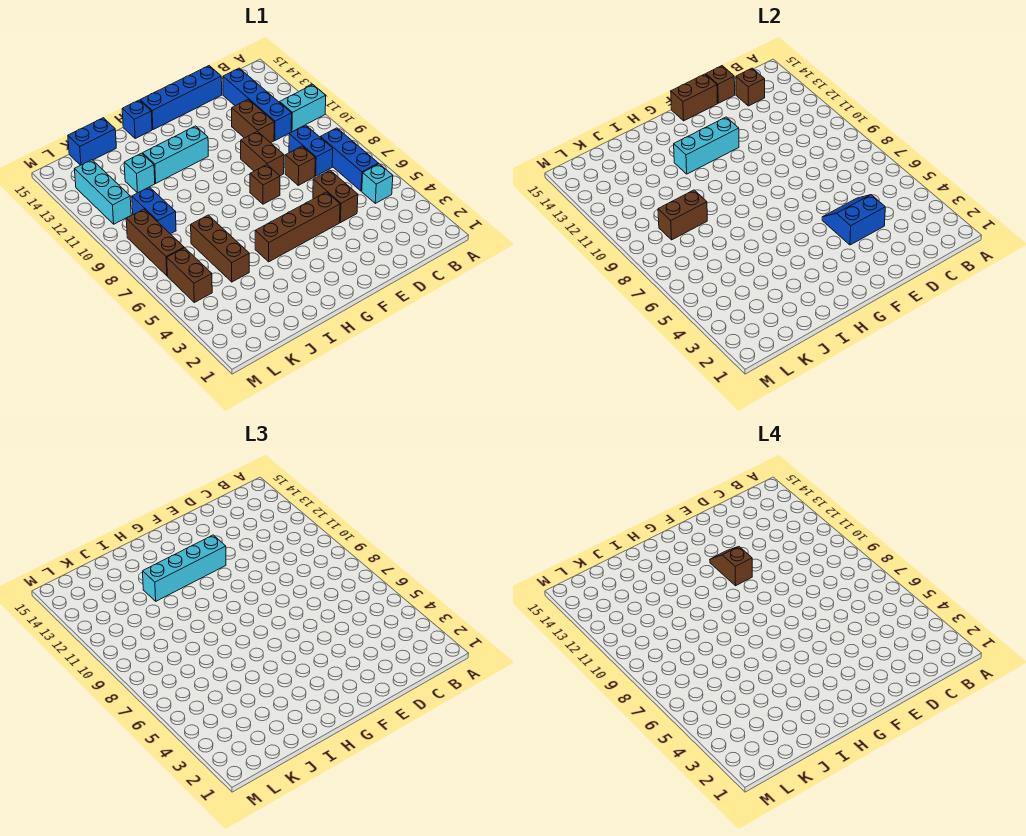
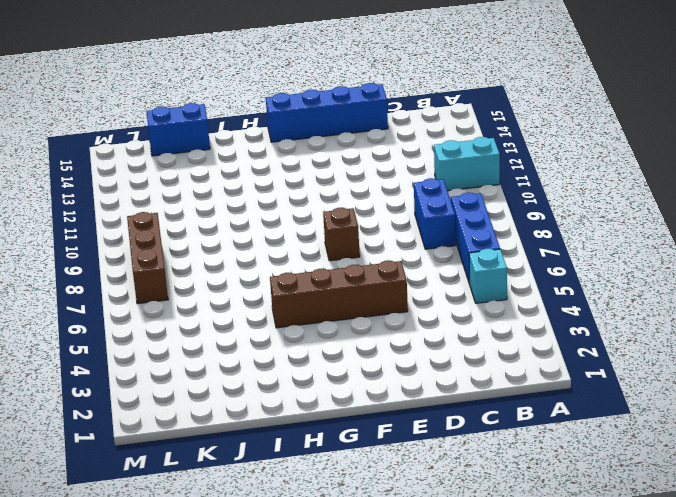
none -> blue 1x4 brick [223,68,292,140]
none -> brown 1x2 brick [313,170,358,223]
none -> brown 1x1 brick [285,146,315,185]

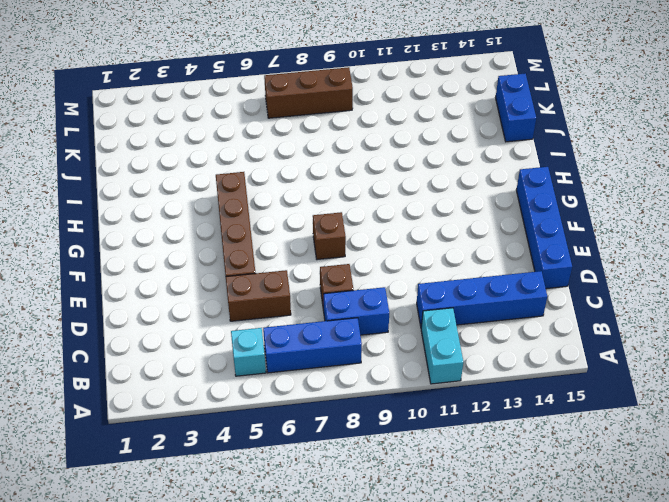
none -> brown 1x2 brick [232,100,274,143]
none -> brown 1x2 brick [241,131,284,176]
none -> cyan 1x3 brick [143,126,208,183]

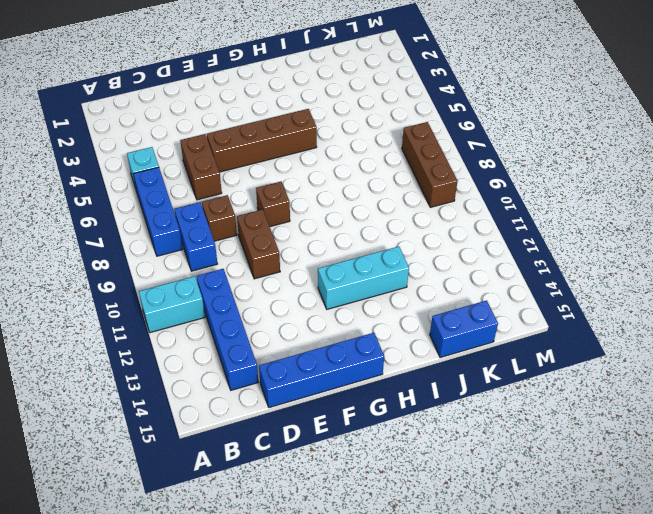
none -> brown 1x2 brick [232,100,274,143]
none -> blue 1x1 brick [122,100,152,138]
none -> brown 1x3 brick [191,215,249,282]

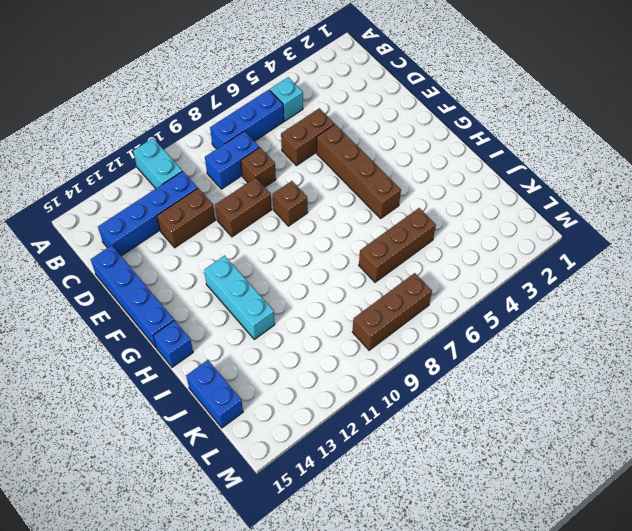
none -> cyan 1x1 brick [124,153,155,193]
none -> blue 1x2 brick [132,187,176,234]
none -> brown 1x2 brick [167,248,212,302]

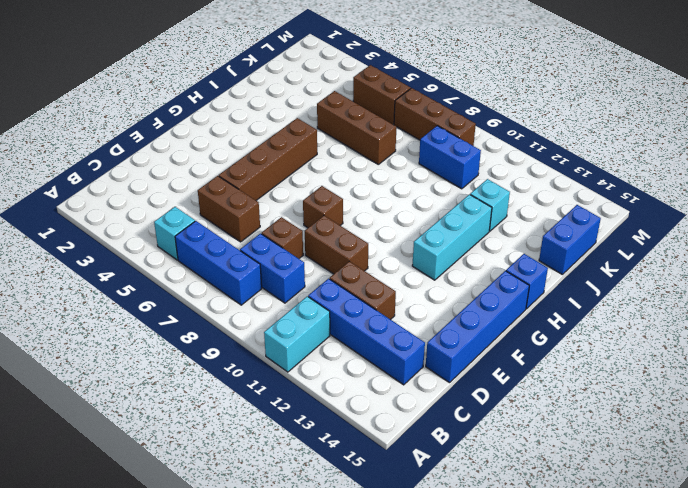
none -> cyan 1x3 brick [75,160,131,224]
none -> brown 1x1 brick [736,68,765,106]
none -> blue 2x2 slope [822,195,885,245]

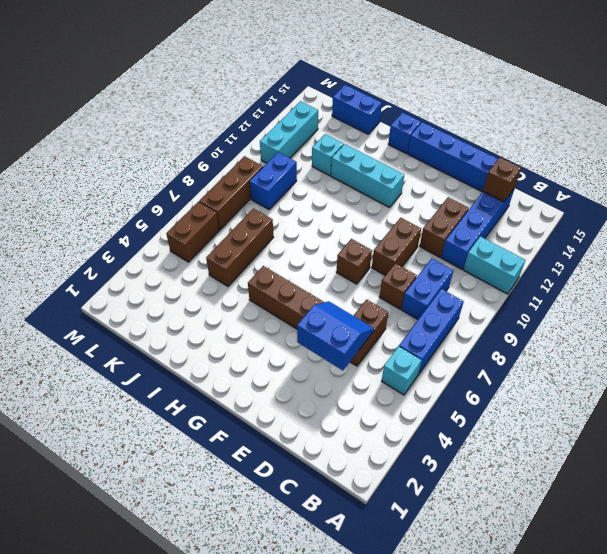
none -> brown 1x1 brick [706,66,735,103]
none -> brown 1x2 brick [671,74,718,121]
none -> cyan 1x3 brick [674,117,739,174]

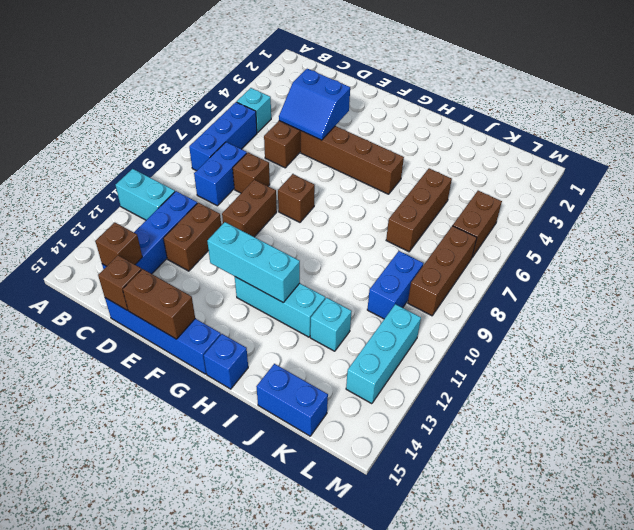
none -> brown 1x2 brick [658,190,707,240]
none -> cyan 1x4 brick [143,535,226,601]
none -> brown 1x2 slope [710,547,752,586]

